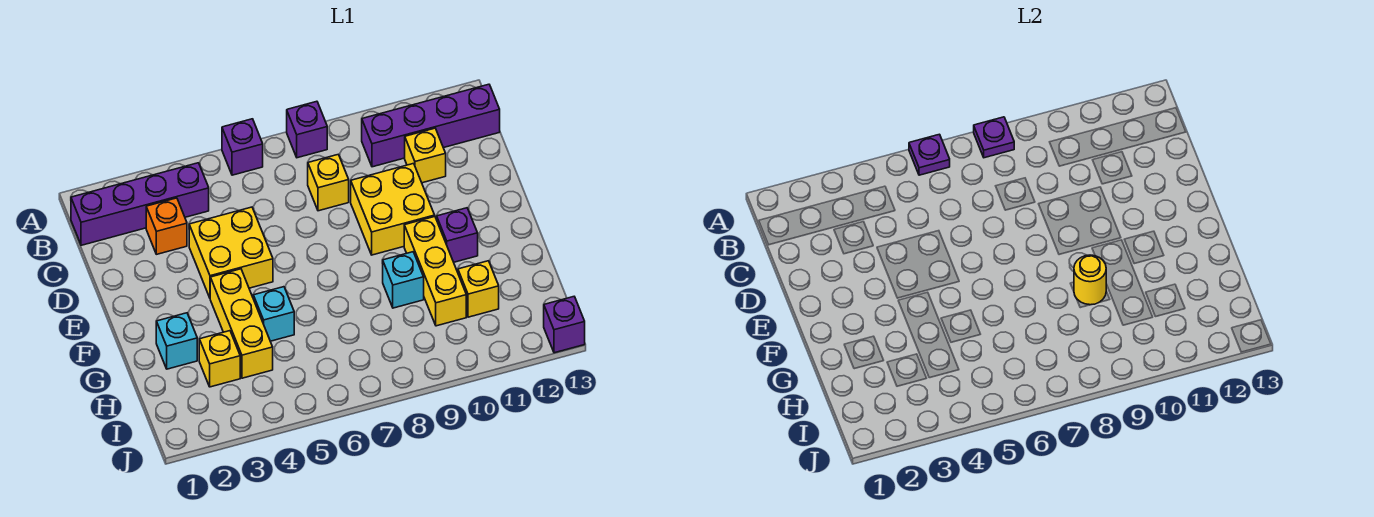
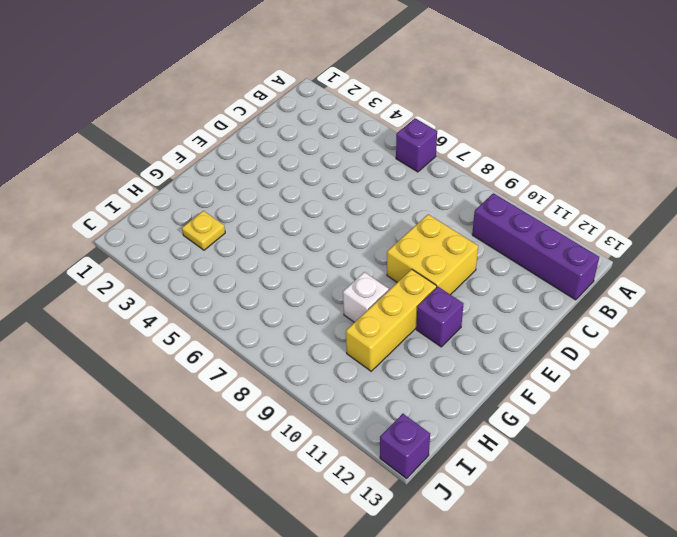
white 1x1 brick [343,272,389,322] -> cyan 1x1 brick [383,252,424,308]
yellow 1x1 plate [182,211,225,250] -> yellow 1x1 brick [199,331,240,387]
none -> purple 1x1 brick [287,101,327,158]
none -> purple 1x4 brick [71,163,209,245]
none -> orange 1x1 brick [146,198,187,254]

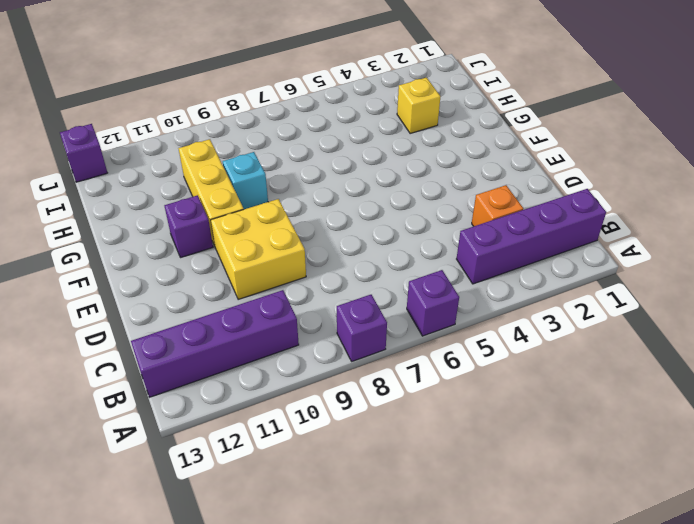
none -> yellow 1x1 brick [308,155,349,211]
none -> yellow 1x1 brick [405,128,446,183]
none -> yellow 2x2 brick [189,207,273,298]

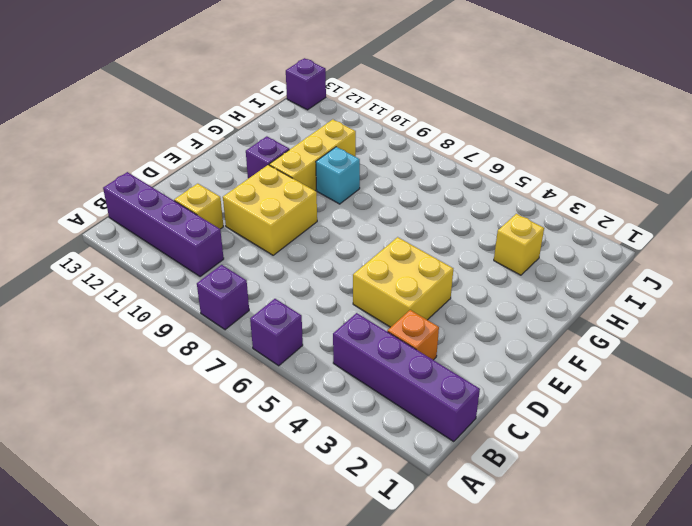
none -> yellow 1x1 brick [308,155,349,211]
none -> yellow 1x3 brick [210,269,273,378]
none -> cyan 1x1 brick [156,313,197,369]

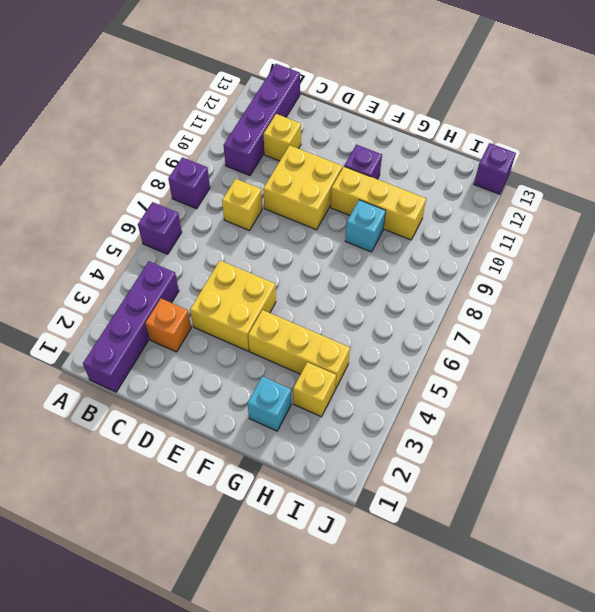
none -> cyan 1x1 brick [253,287,294,341]
none -> yellow 1x1 brick [458,261,499,317]
none -> purple 1x1 plate [909,134,950,175]

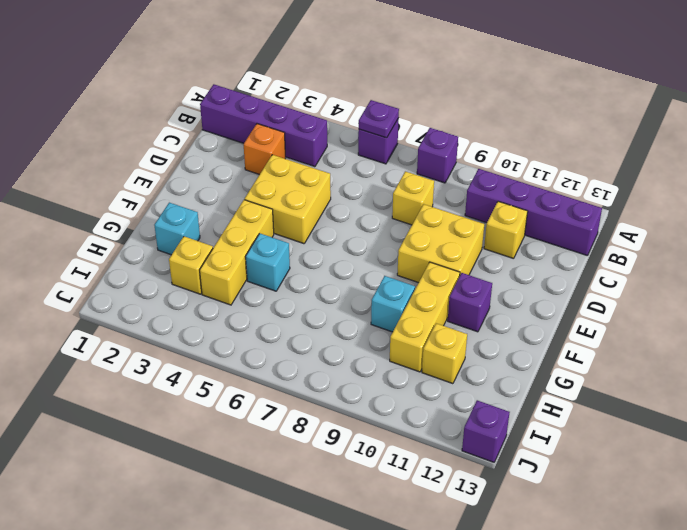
none -> purple 1x1 plate [974,117,1014,158]
none -> yellow 1x1 round brick [1074,255,1106,305]

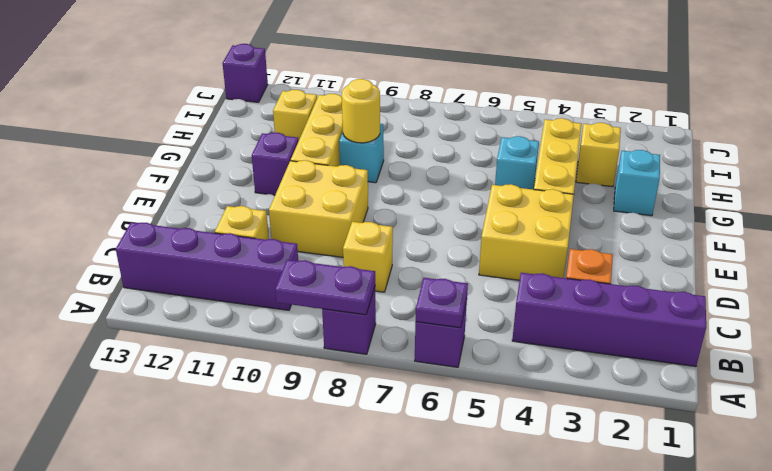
purple 1x2 plate [275,260,375,315] -> purple 1x1 plate [974,117,1014,158]

